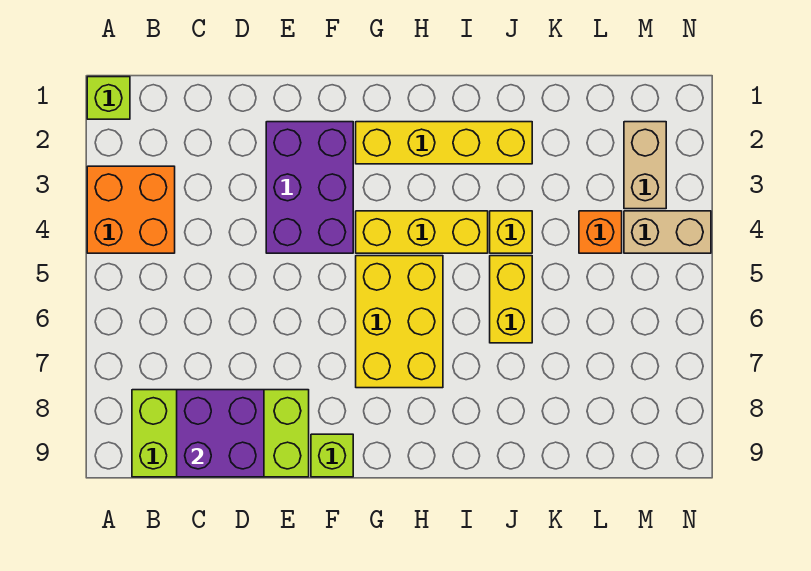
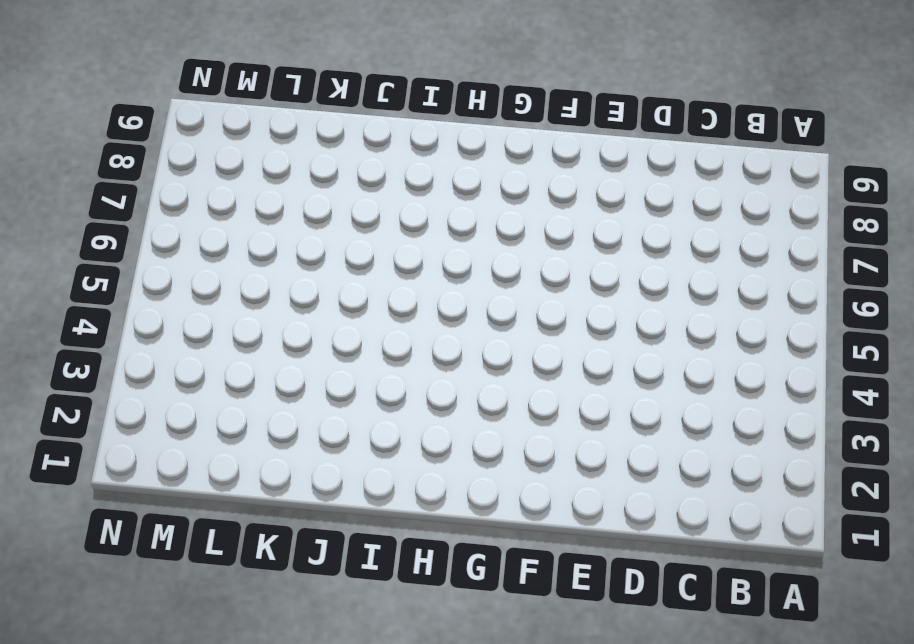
none -> lime 1x1 brick [87,77,130,119]
none -> orange 2x2 brick [87,166,175,253]
none -> lime 2x4 brick [132,390,309,477]

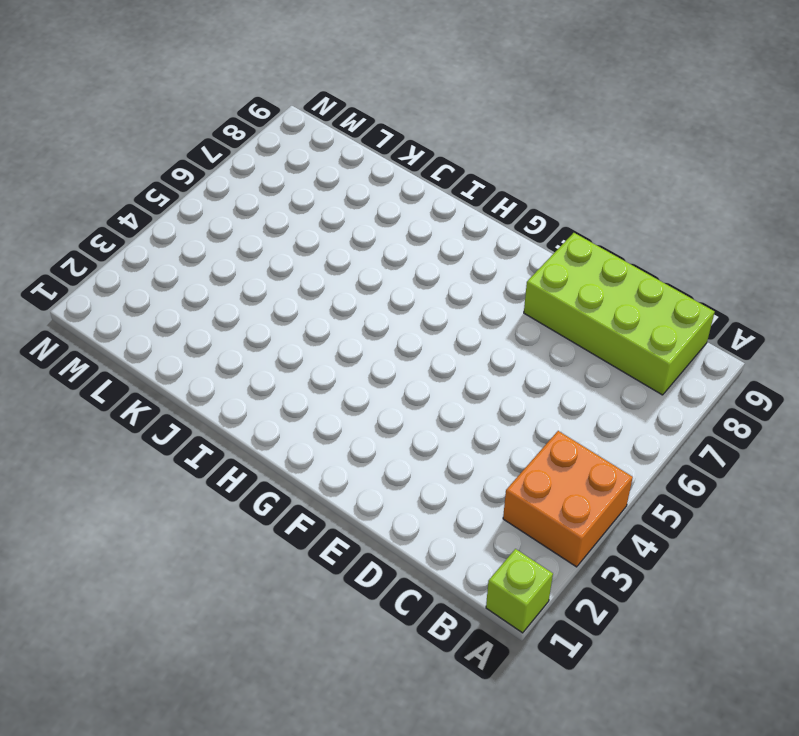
none -> purple 2x3 brick [266,122,353,253]
none -> lime 1x1 brick [311,434,353,477]
none -> yellow 1x4 brick [356,122,532,164]

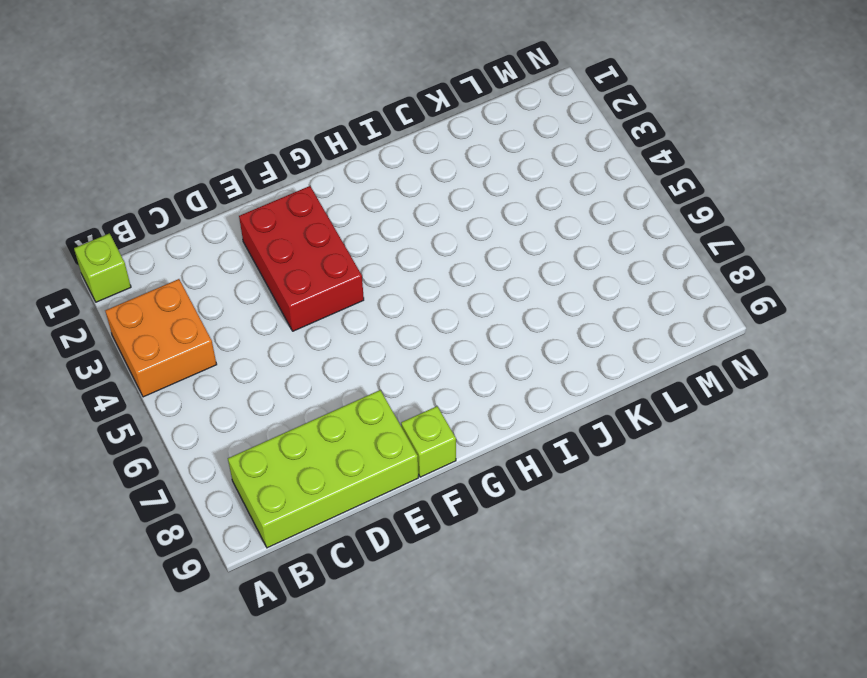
red 2x3 brick [239,186,364,331] -> purple 2x3 brick [266,122,353,253]
none -> yellow 1x4 brick [356,122,532,164]
none -> yellow 1x3 brick [356,211,488,253]
none -> yellow 2x3 brick [356,256,443,388]

